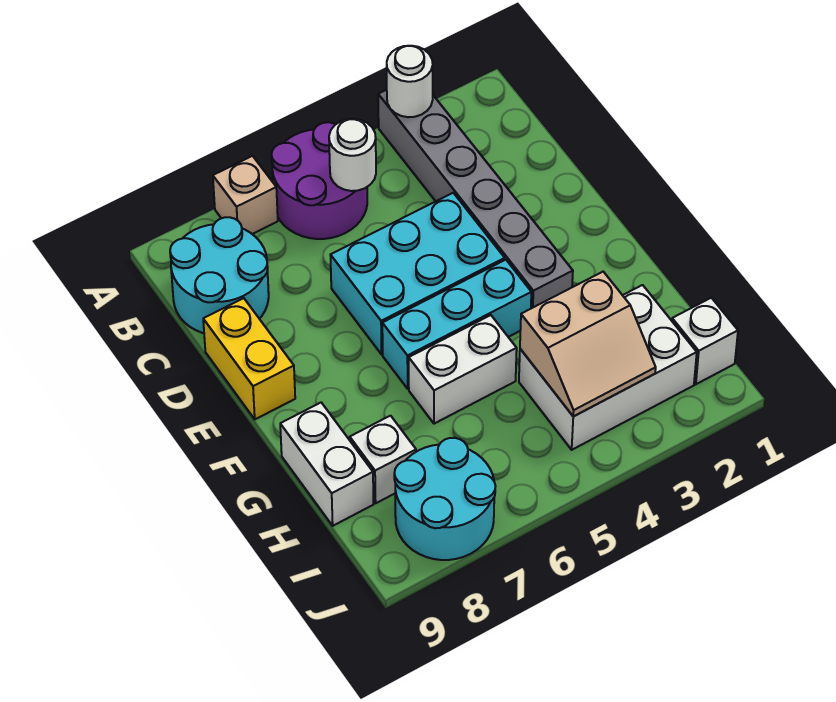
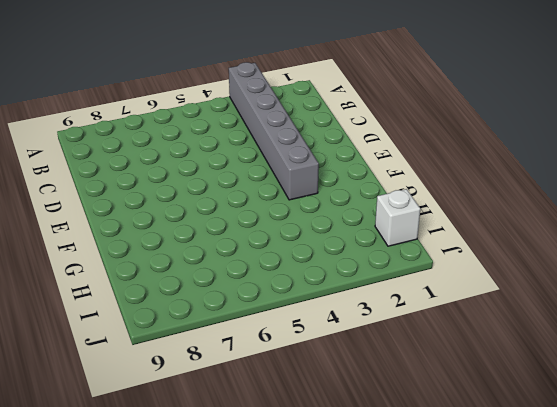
none -> purple 2x2 round brick [271,122,367,239]
none -> tan 1x1 brick [213,156,278,234]
none -> cyan 2x2 round brick [170,217,269,333]

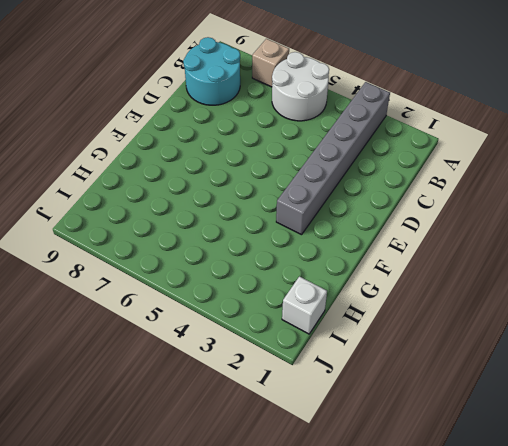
white 2x2 round brick [272,52,329,121] -> purple 2x2 round brick [271,122,367,239]
none -> cyan 2x3 brick [330,193,505,354]
none -> yellow 1x2 brick [203,298,295,419]
none -> cyan 1x3 brick [382,260,531,389]

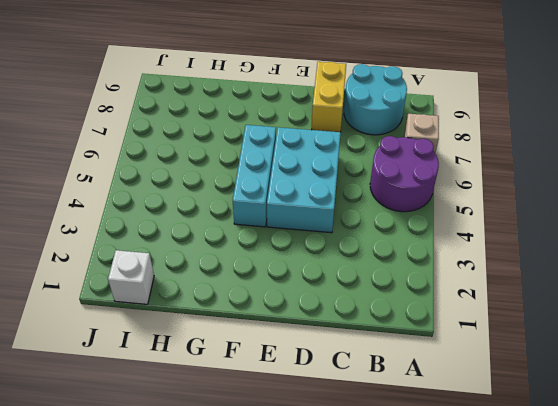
yellow 1x2 brick [312,62,346,132] -> yellow 1x2 brick turned to [203,298,295,419]
none -> grey 1x6 brick [378,90,573,308]
none -> white 1x2 brick [409,315,517,424]
none -> white 1x2 brick [280,403,373,526]

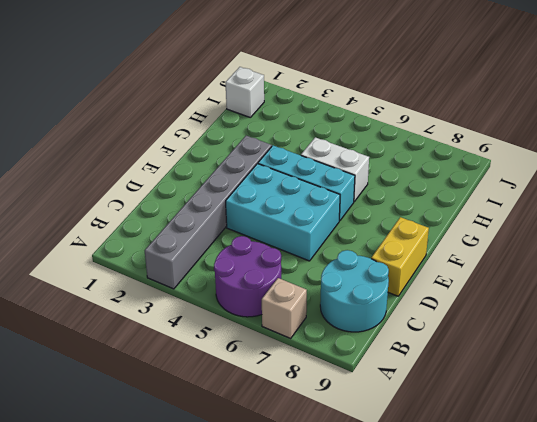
none -> white 1x2 brick [280,403,373,526]
none -> white 2x3 brick [519,285,697,450]
none -> white 1x1 brick [350,416,416,503]

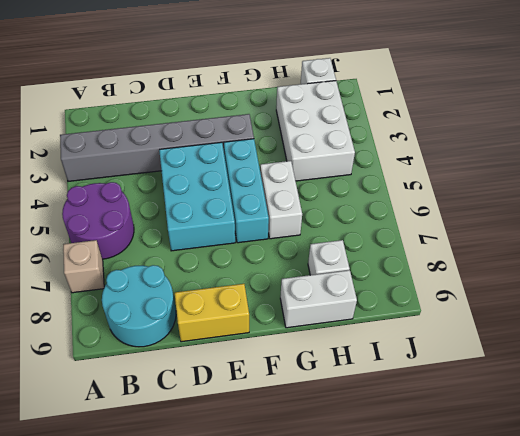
none -> cyan 2x2 round brick [394,438,495,560]
none -> white 1x1 round brick [387,46,433,117]
none -> white 1x1 round brick [329,119,376,191]

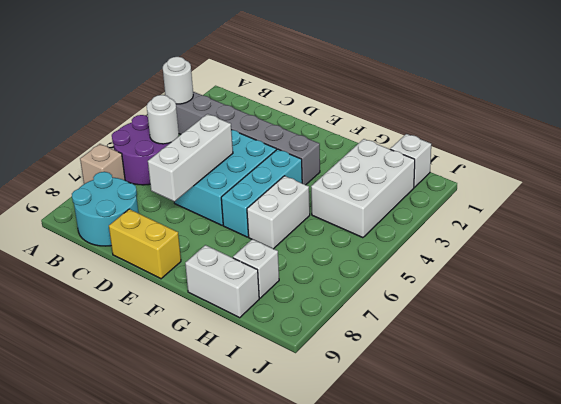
white 1x3 brick [148,114,233,202] -> none
none -> cyan 2x2 round brick [394,438,495,560]
none -> tan 2x2 slope [520,272,656,416]

